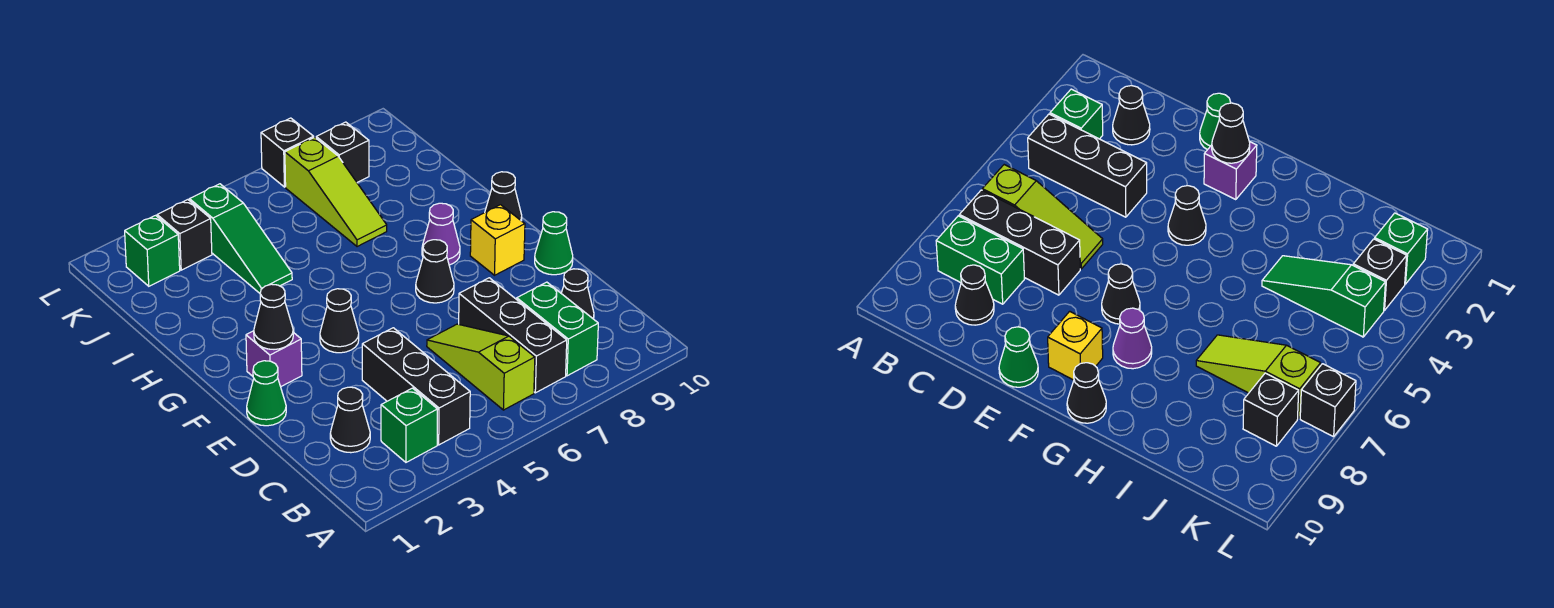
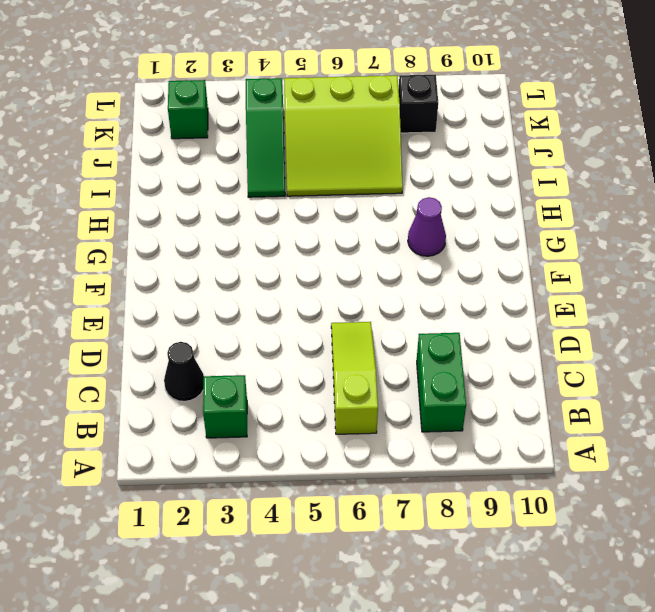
lime 3x3 slope [284,75,403,196] -> lime 1x3 slope [285,137,387,247]
none -> black 1x3 brick [362,328,470,445]
none -> black 1x3 brick [459,278,567,393]
none -> black 1x1 cone [561,269,594,319]

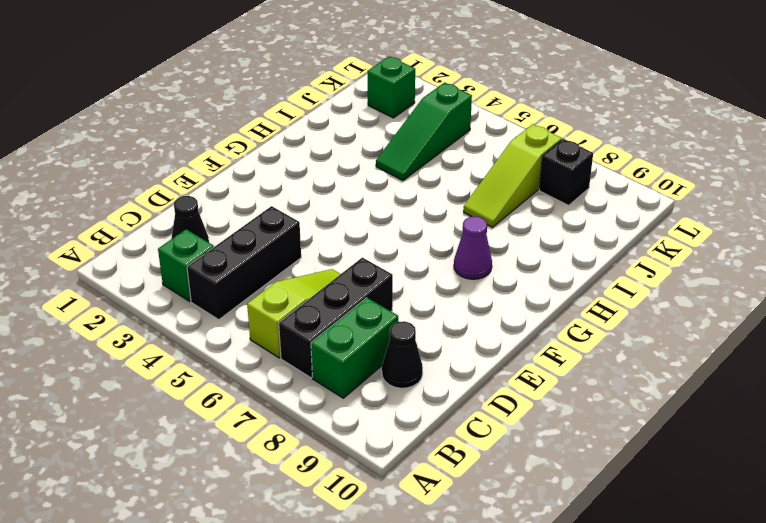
none -> green 1x1 cone [247,361,286,426]
none -> green 1x1 cone [535,212,573,275]
none -> purple 1x1 brick [246,331,302,387]

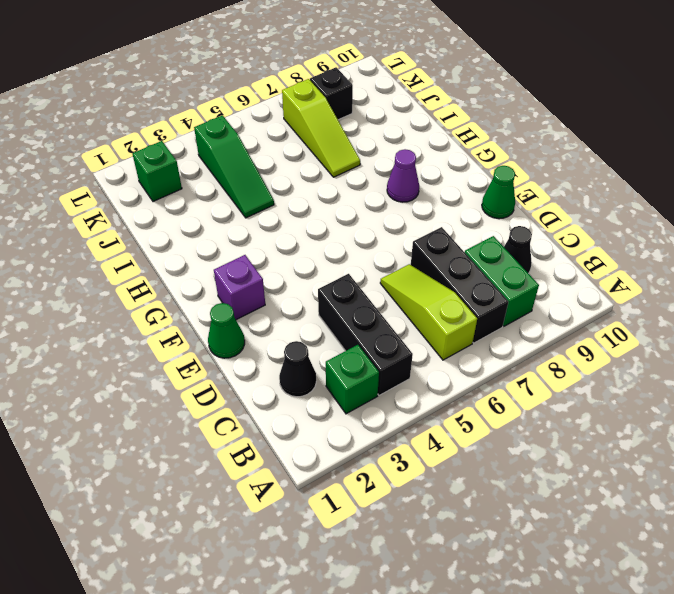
none -> black 1x1 cone [320,289,359,353]
none -> black 1x1 cone [416,240,454,303]
none -> yellow 1x1 brick [470,205,525,275]

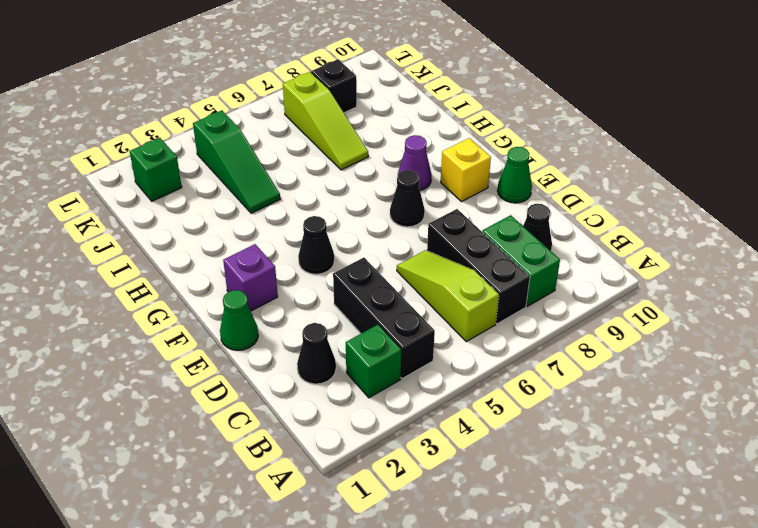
none -> black 1x1 cone [485,172,522,221]
none -> black 1x1 brick [157,200,212,270]
none -> black 1x1 brick [261,118,314,187]

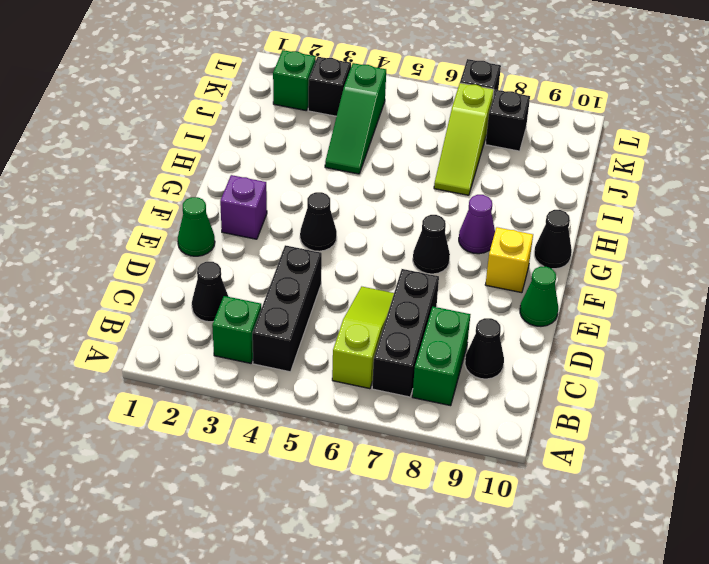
none -> black 1x1 cone [254,284,293,349]

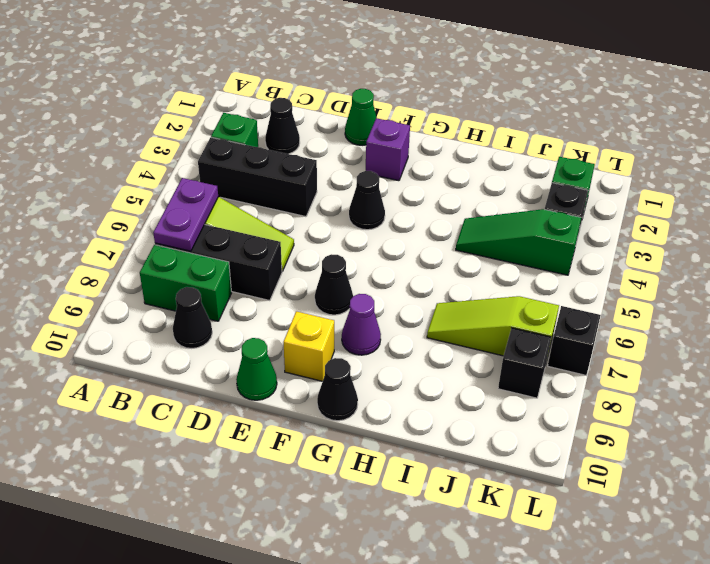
purple 1x2 plate [153,178,218,251] -> none
none -> black 1x1 cone [254,284,293,349]

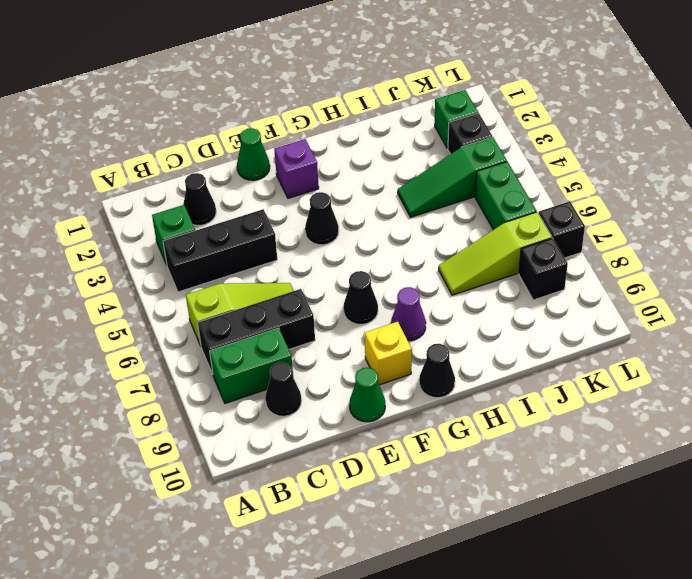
green 1x2 brick [475,162,537,230] -> none
none -> black 1x1 cone [254,284,293,349]

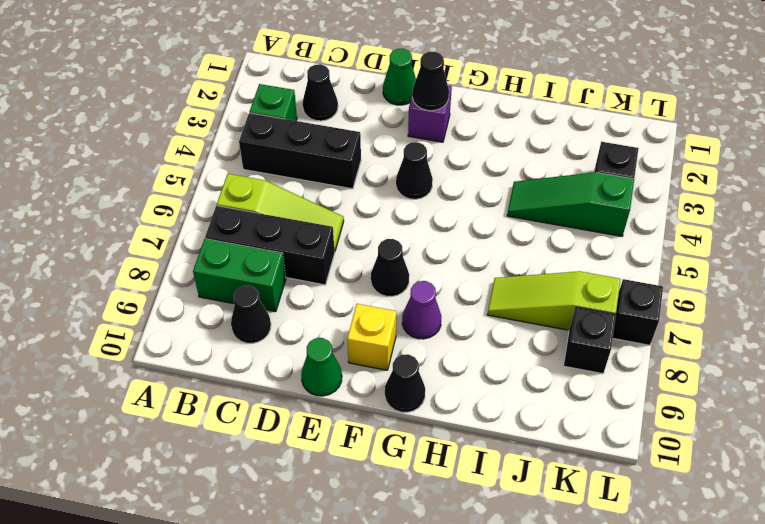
none -> green 1x1 brick [125,215,180,286]

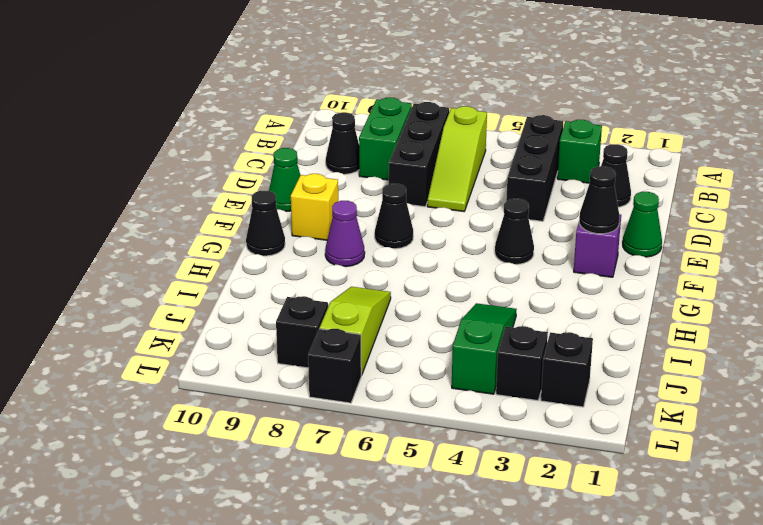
black 1x1 brick [541,332,593,407] -> green 1x1 brick [125,215,180,286]

